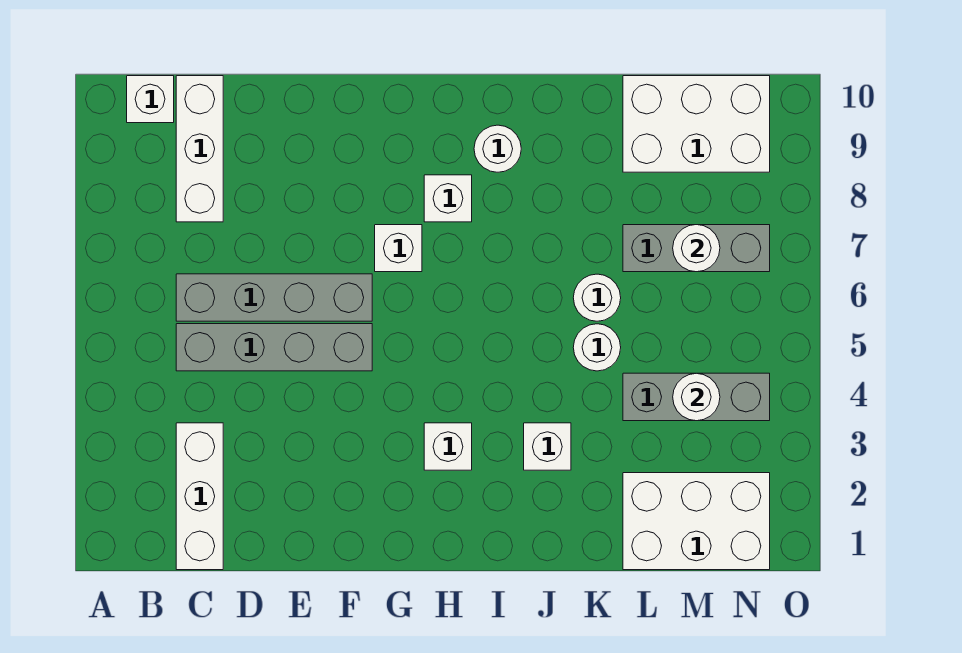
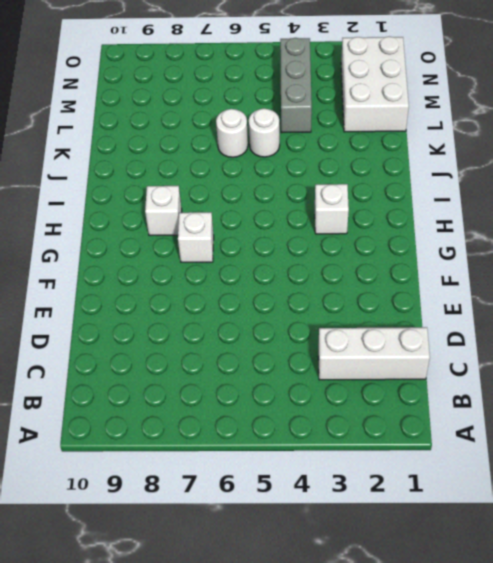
none -> white 1x1 brick [127,76,174,123]
none -> grey 1x4 brick [176,324,372,371]
none -> grey 1x4 brick [176,274,372,321]

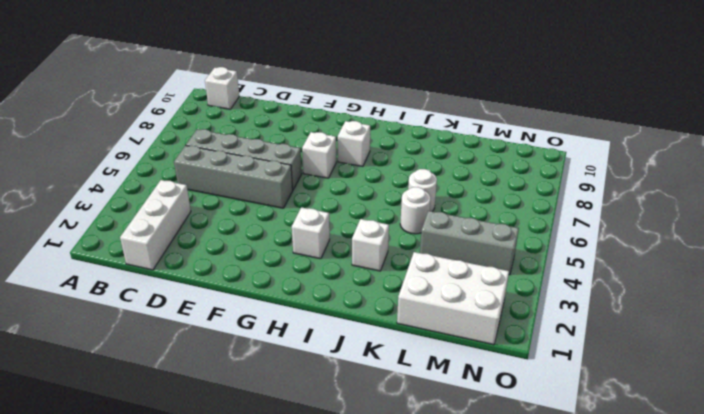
none -> white 1x3 brick [176,76,223,222]
none -> white 1x1 round brick [474,125,521,172]
none -> grey 1x3 brick [623,225,770,272]

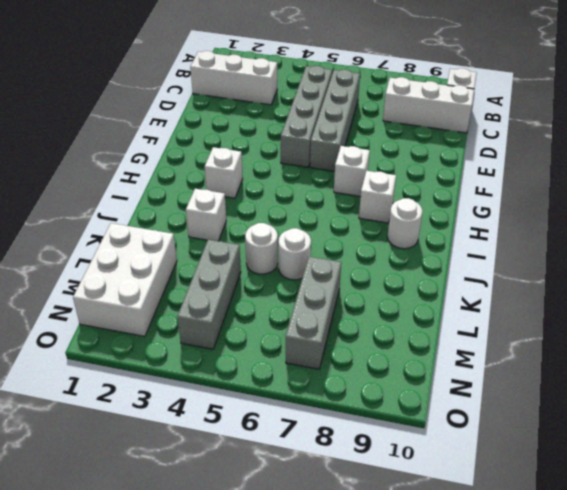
none -> white 2x3 brick [623,76,770,172]
none -> white 1x1 round brick [673,373,720,421]
none -> white 1x1 round brick [673,225,720,272]

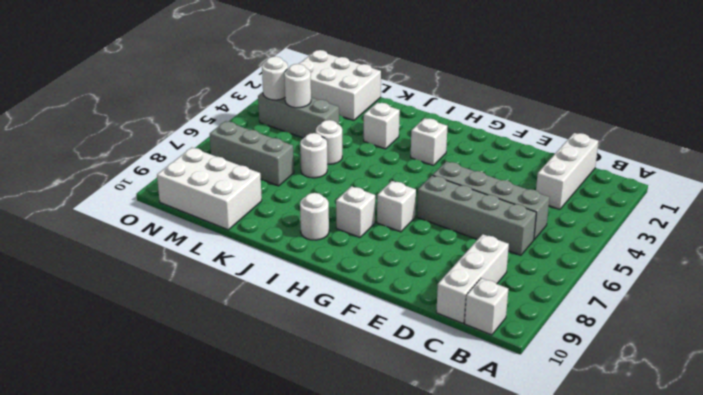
white 1x1 round brick [262,57,288,100] -> white 1x1 round brick moved to [673,225,720,272]

